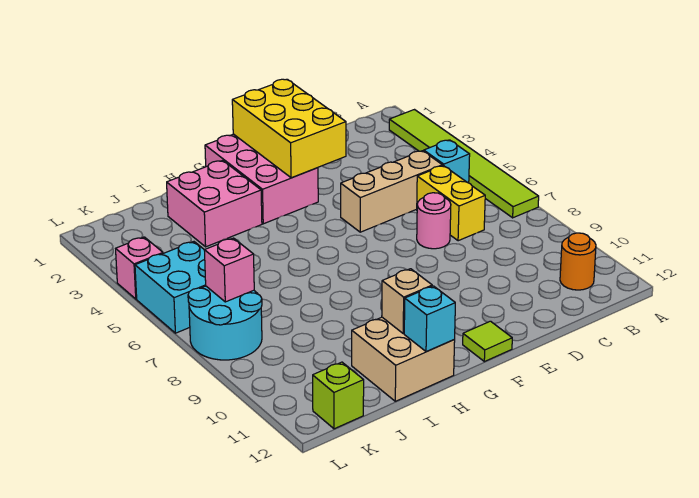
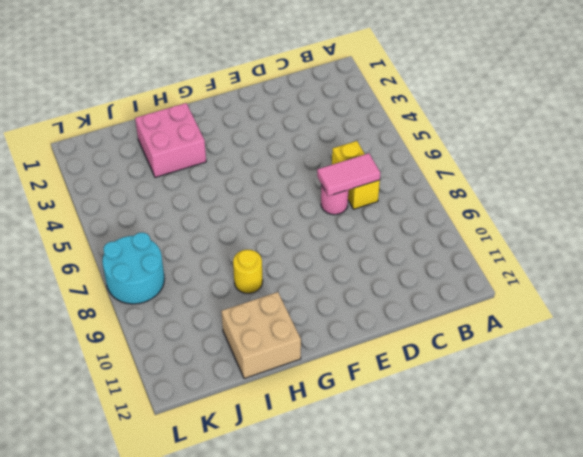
pink 1x2 tile [317,153,380,196] -> none
yellow 1x1 round brick [233,250,263,293] -> none
none -> lime 1x6 tile [389,110,539,218]
none -> cyan 1x1 brick [424,140,470,183]
none -> orange 1x1 round brick [560,233,596,290]

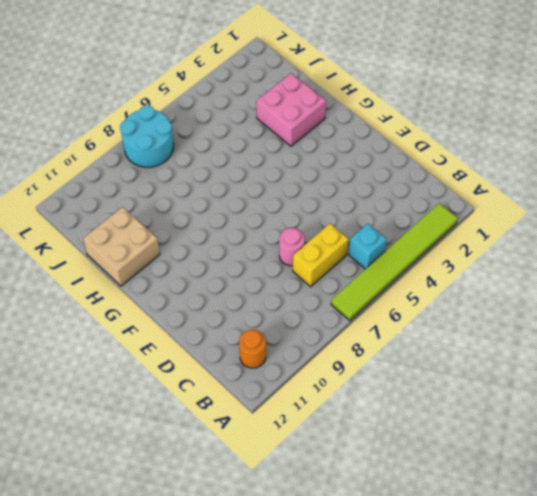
none -> tan 1x3 brick [341,151,442,232]
none -> pink 2x3 brick [205,134,318,224]
none -> lime 1x1 tile [463,321,512,362]

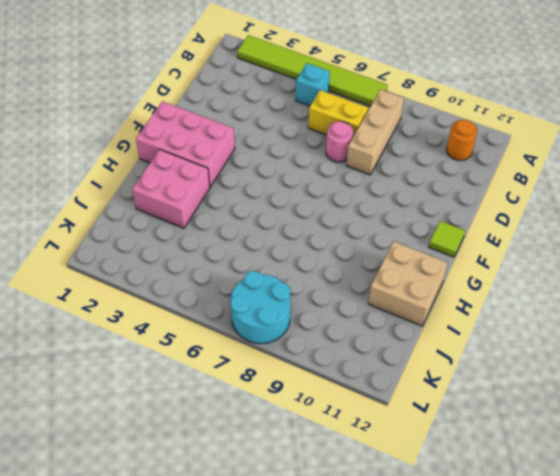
tan 1x3 brick [347,89,404,175] -> tan 1x3 brick moved to [341,151,442,232]
none -> cyan 2x2 brick [135,242,206,333]
none -> lime 1x1 brick [313,362,364,429]
none -> pink 1x1 brick [116,237,163,299]

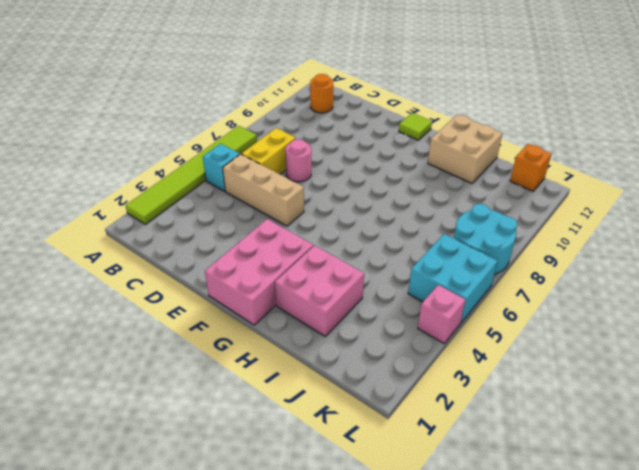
orange 1x1 brick [510,144,551,191] -> lime 1x1 brick [313,362,364,429]
none -> yellow 2x3 brick [232,79,346,178]
none -> tan 1x1 brick [382,269,432,333]
none -> cyan 1x1 brick [404,286,455,352]

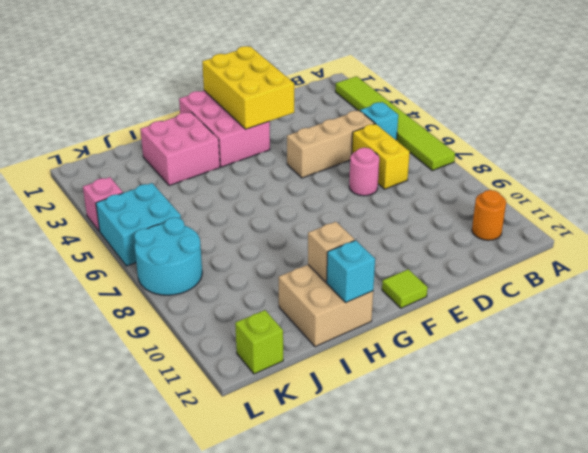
none -> pink 1x1 brick [204,238,254,302]

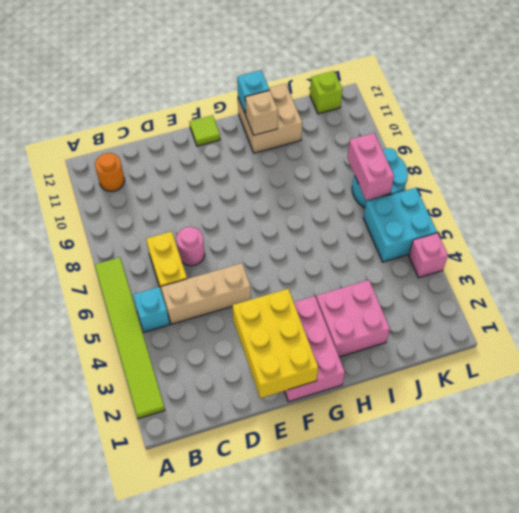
pink 1x2 brick [347,133,394,200] -> pink 1x1 brick [204,238,254,302]

